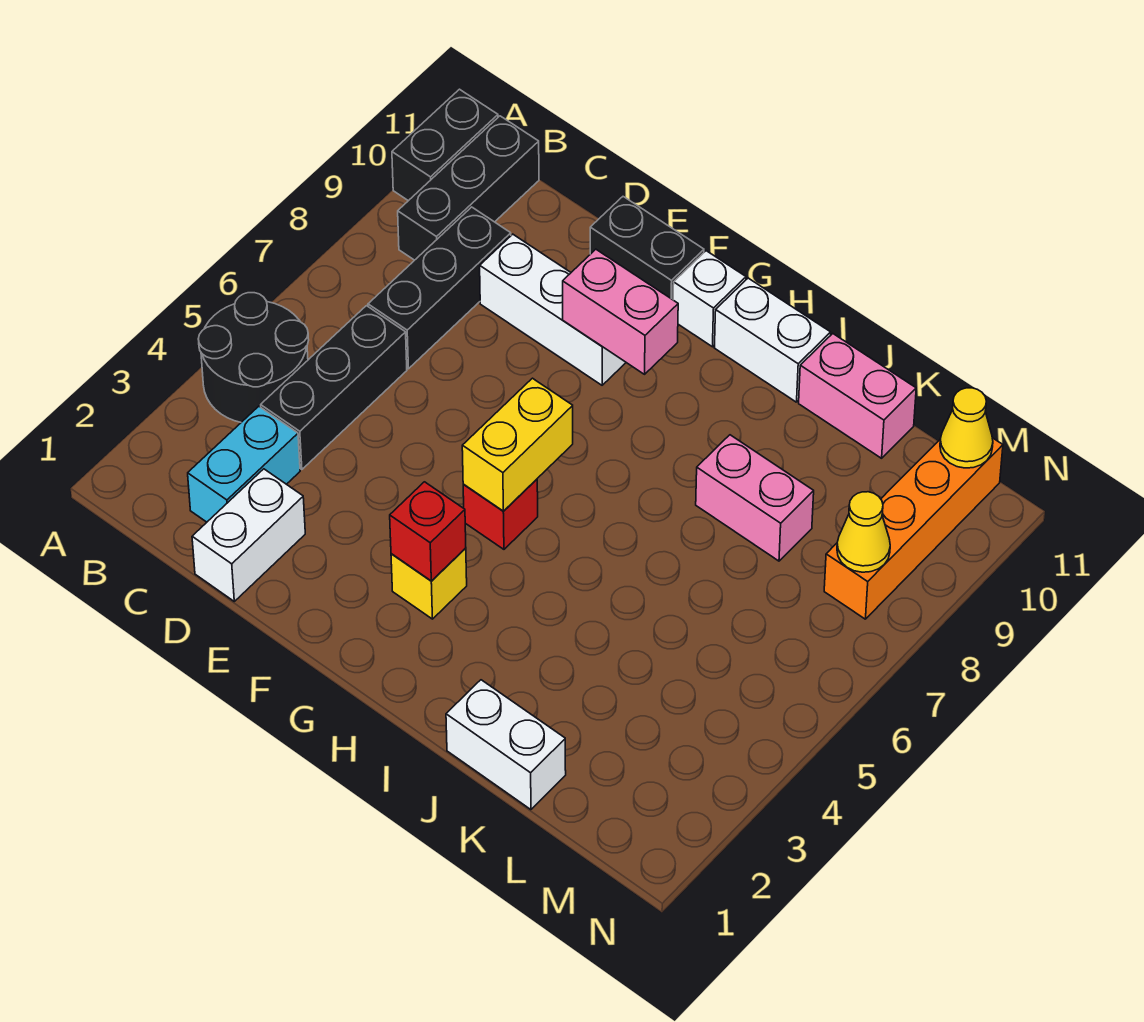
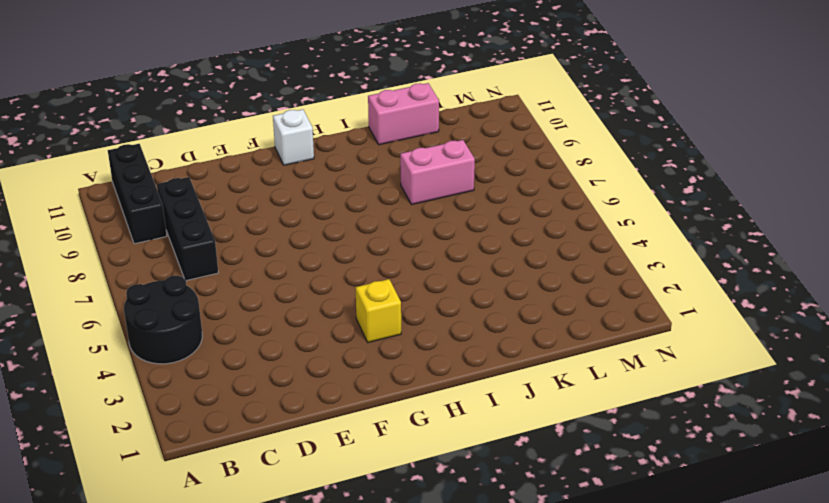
none -> black 1x2 brick [392,89,498,201]
none -> cyan 1x2 brick [188,406,300,522]
none -> black 1x3 brick [261,306,407,469]

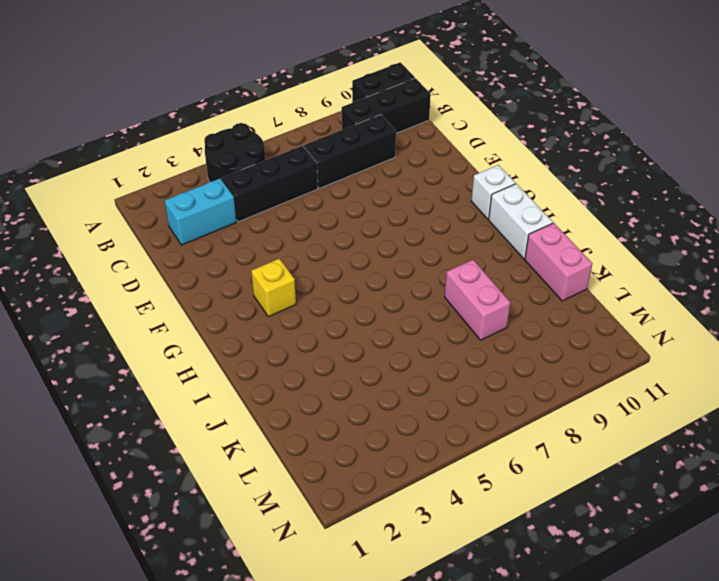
none -> white 1x2 brick [192,469,305,601]
none -> white 1x3 brick [480,234,626,385]
none -> black 1x2 brick [590,197,704,300]

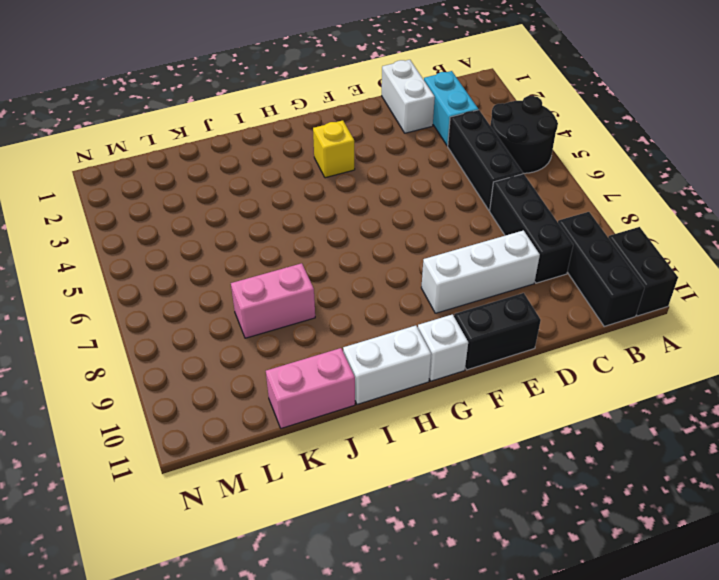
none -> red 1x1 brick [463,479,538,549]
none -> white 1x2 brick [446,680,566,810]
none -> orange 1x4 brick [824,438,1003,619]

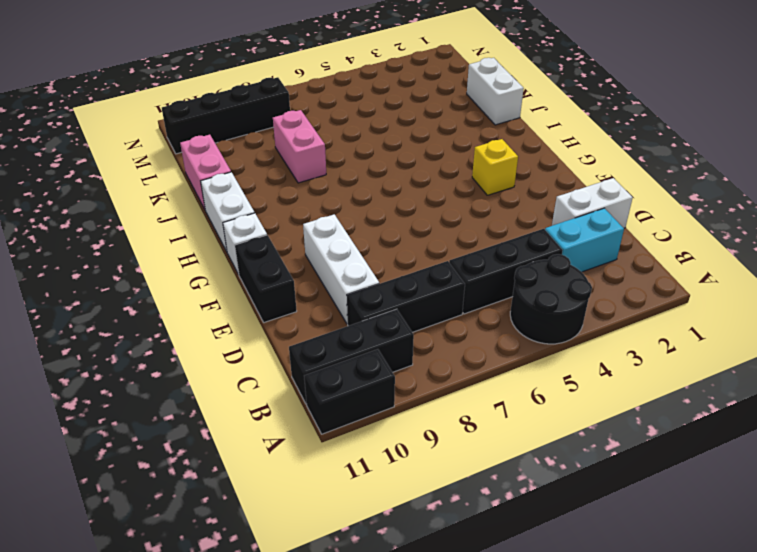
black 1x4 brick [162,77,290,154] -> orange 1x4 brick [824,438,1003,619]
none -> red 1x1 brick [463,479,538,549]
none -> pink 1x2 brick [563,249,678,374]
none -> red 1x1 brick [390,482,466,581]

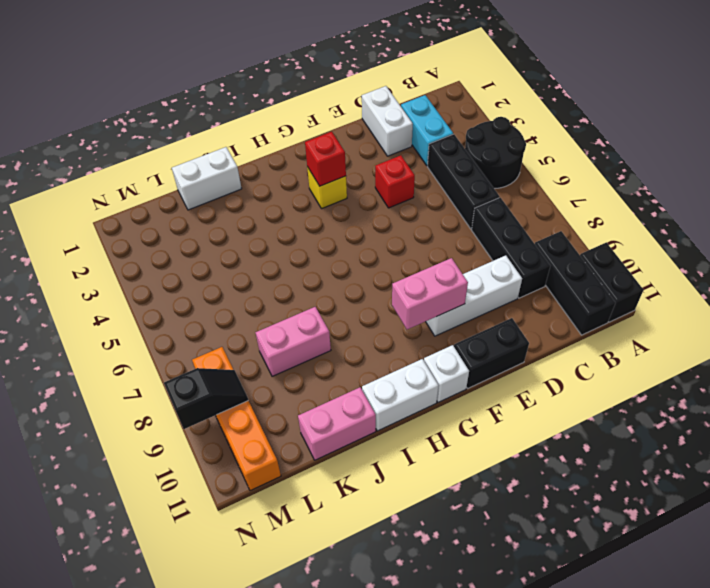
red 1x1 brick [375,155,415,208] -> red 1x1 brick moved to [463,479,538,549]
black 1x2 slope [164,368,248,429] -> none
none -> yellow 1x2 brick [462,378,573,511]
none -> yellow 1x1 cone [837,492,890,572]
none -> yellow 1x1 cone [940,388,993,468]

